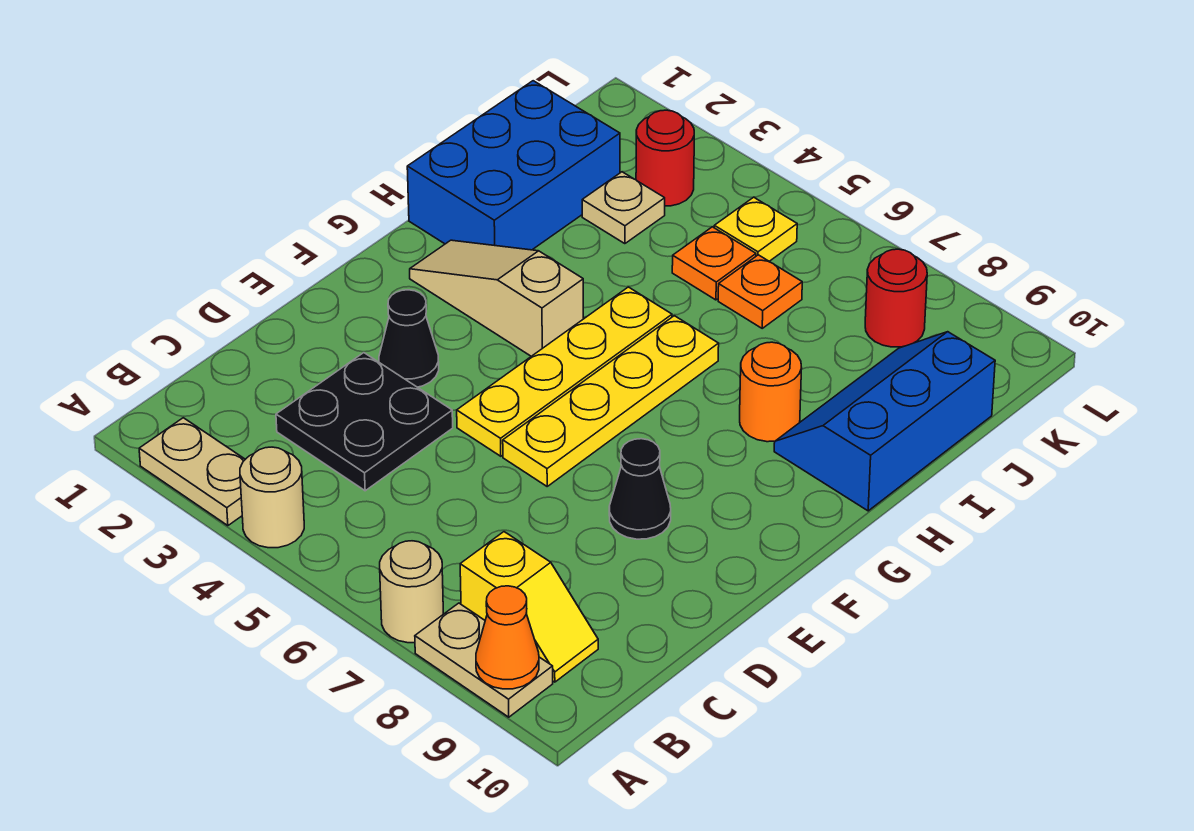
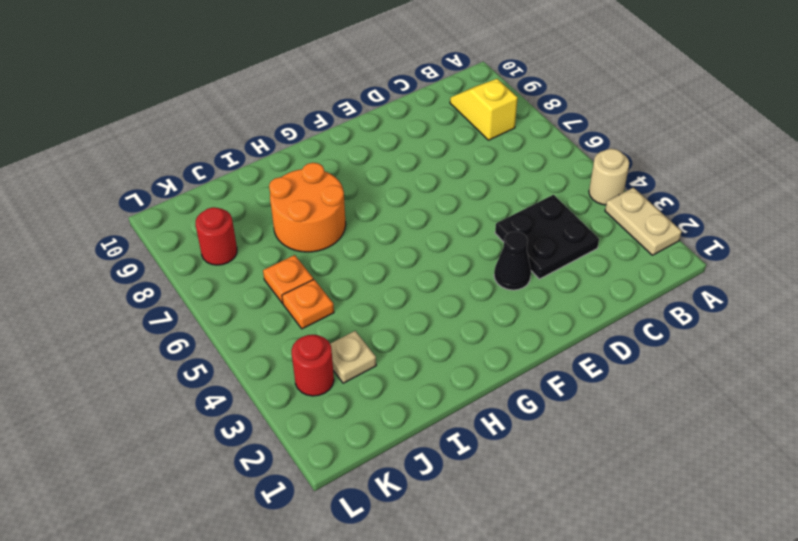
orange 2x2 round brick [269,163,346,252] -> orange 1x1 round brick [740,342,802,442]
none -> tan 1x1 round brick [380,541,443,643]
none -> tan 1x2 plate [415,603,553,717]
none -> yellow 1x4 plate [457,287,672,456]

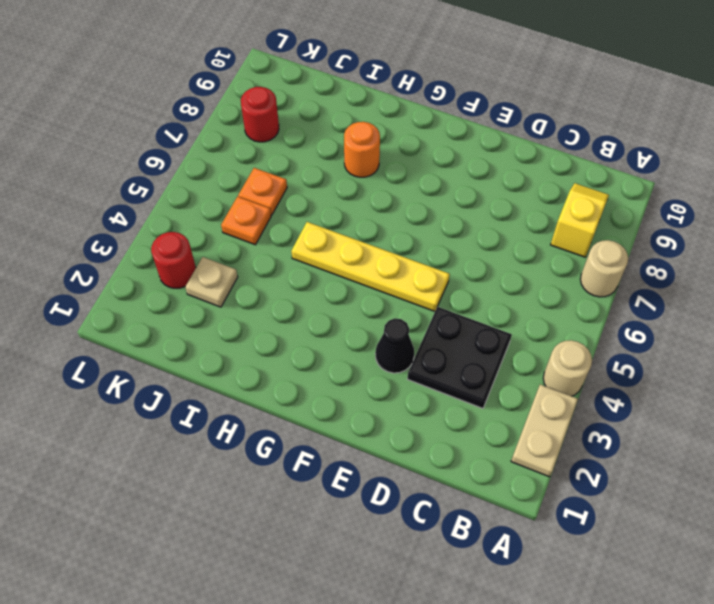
none -> tan 1x2 plate [415,603,553,717]
none -> yellow 1x4 plate [503,316,719,486]
none -> black 1x1 cone [609,439,671,539]

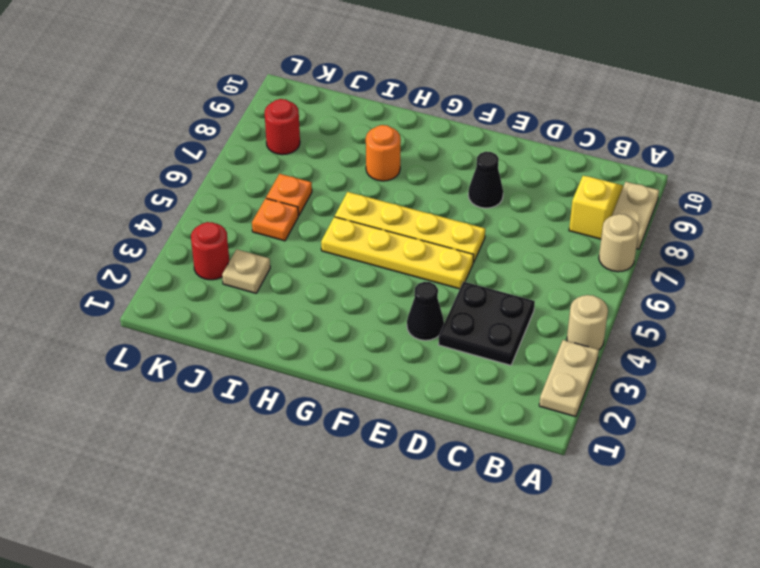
none -> tan 1x3 slope [410,240,583,356]
none -> blue 2x3 brick [407,81,620,250]
none -> blue 2x3 slope [774,332,995,511]

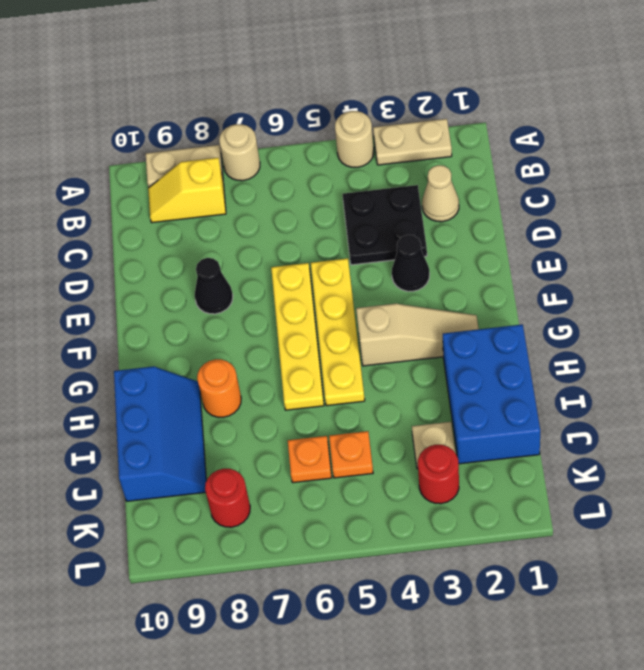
tan 1x1 cone [422,165,459,222] -> none
none -> yellow 1x1 plate [714,197,797,261]
none -> orange 1x1 cone [476,586,539,689]

